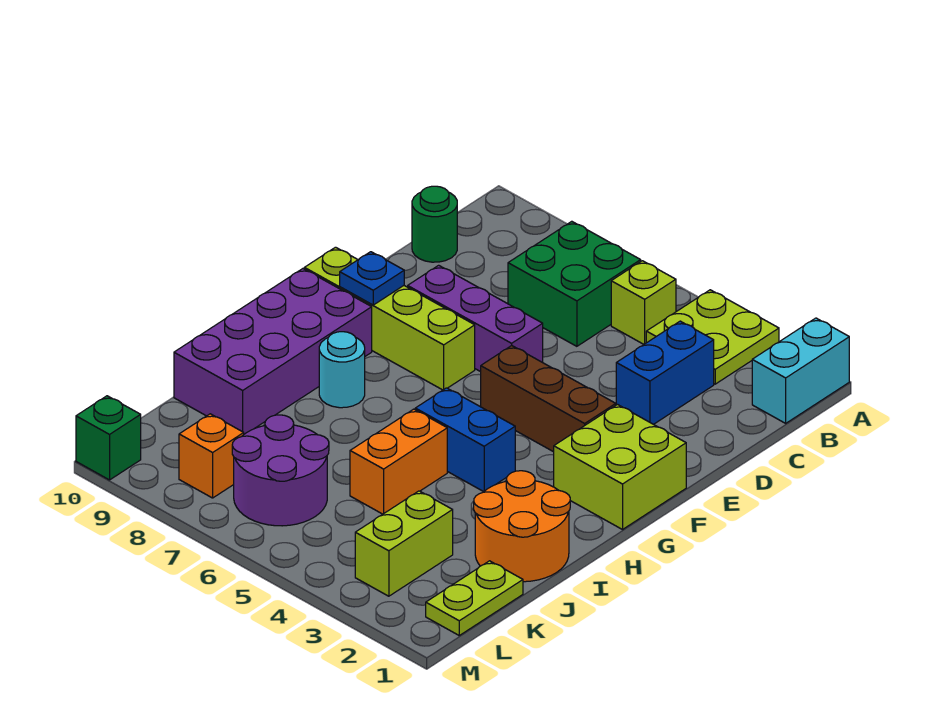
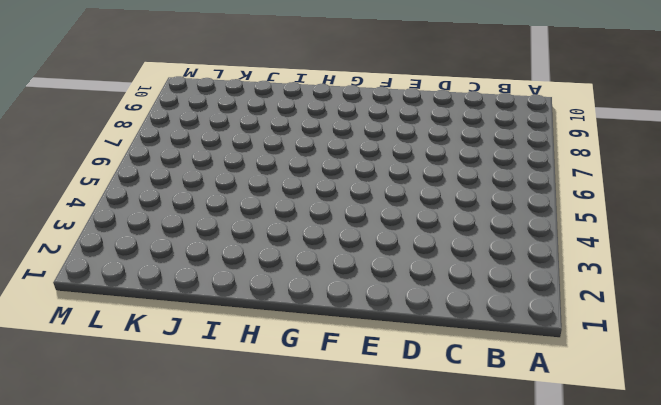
none -> cyan 1x2 brick [752,318,849,423]
none -> lime 2x2 plate [646,290,779,384]
none -> lime 1x1 brick [611,261,676,344]

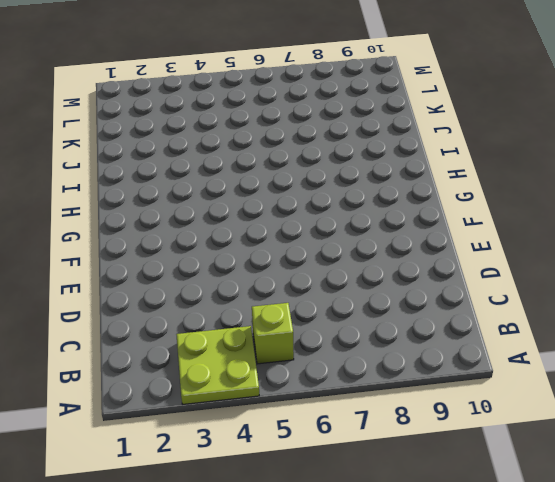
none -> cyan 1x2 brick [752,318,849,423]
none -> green 2x2 brick [508,221,641,346]
none -> blue 1x2 brick [616,321,714,424]

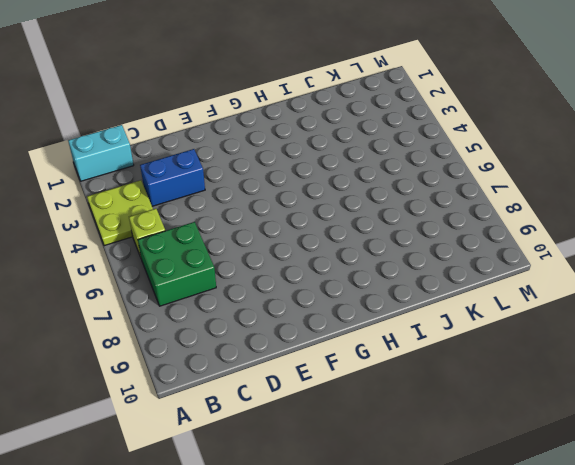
none -> green 1x1 round brick [412,186,457,262]
none -> purple 1x3 brick [408,265,543,372]
none -> lime 2x2 brick [554,405,686,530]

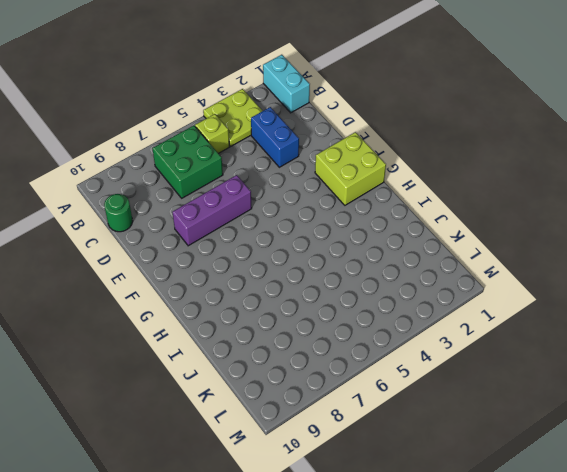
none -> brown 1x3 brick [481,346,616,452]
none -> lime 1x4 brick [304,247,475,390]
none -> purple 2x4 brick [174,269,372,434]

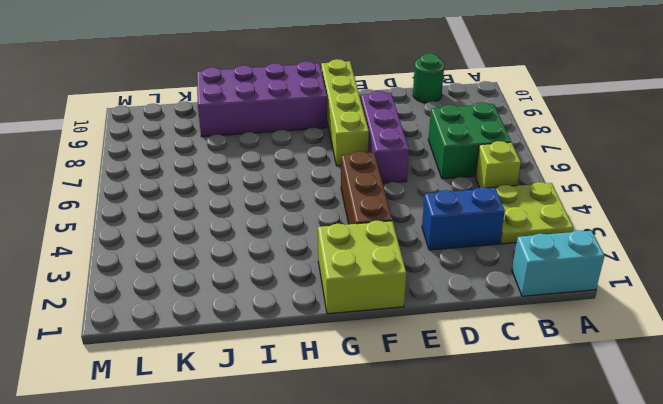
none -> blue 1x2 brick [415,388,515,492]
none -> cyan 1x1 round brick [319,332,365,408]
none -> orange 2x2 round brick [474,471,570,582]

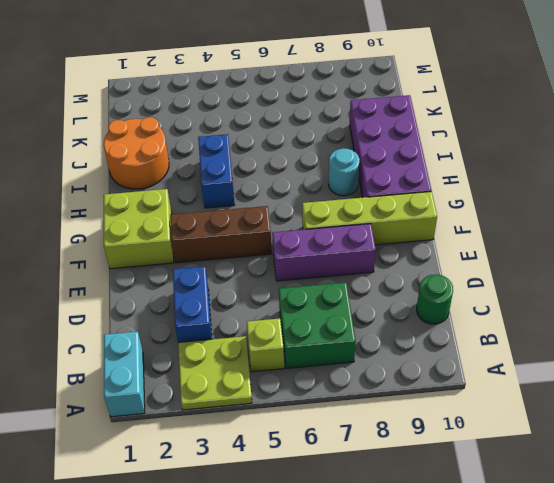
blue 1x2 brick [198,134,234,208] -> blue 1x2 brick turned to [415,388,515,492]
none -> orange 1x2 brick [350,409,447,514]
none -> lime 1x2 plate [426,561,523,635]
none -> lime 1x2 brick [355,491,453,596]

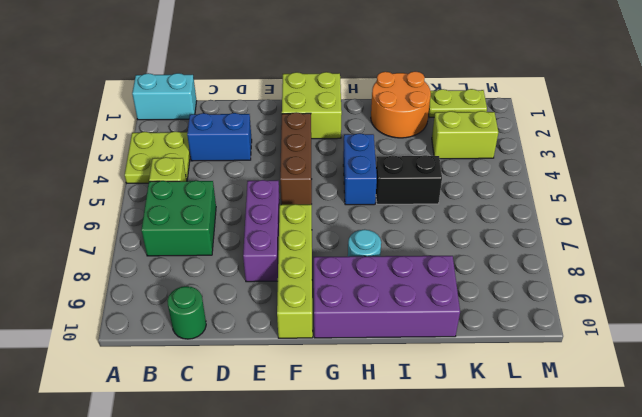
black 1x2 brick [376,155,442,204] -> orange 1x2 brick [350,409,447,514]
none -> purple 2x2 round brick [232,415,329,526]
none -> orange 1x1 brick [179,414,244,498]
none -> green 1x1 brick [76,396,141,480]

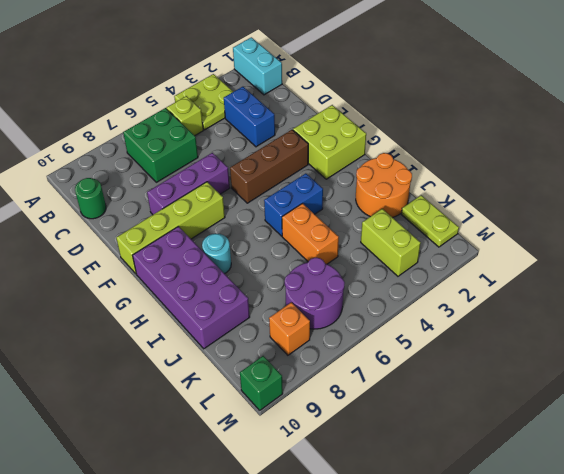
none -> blue 1x1 plate [340,252,404,305]

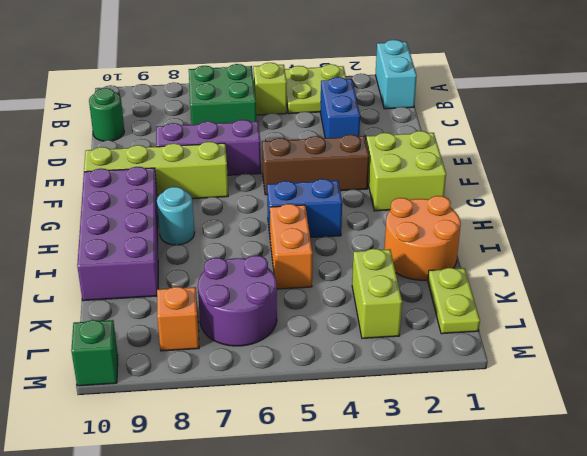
none -> blue 1x1 plate [340,252,404,305]

